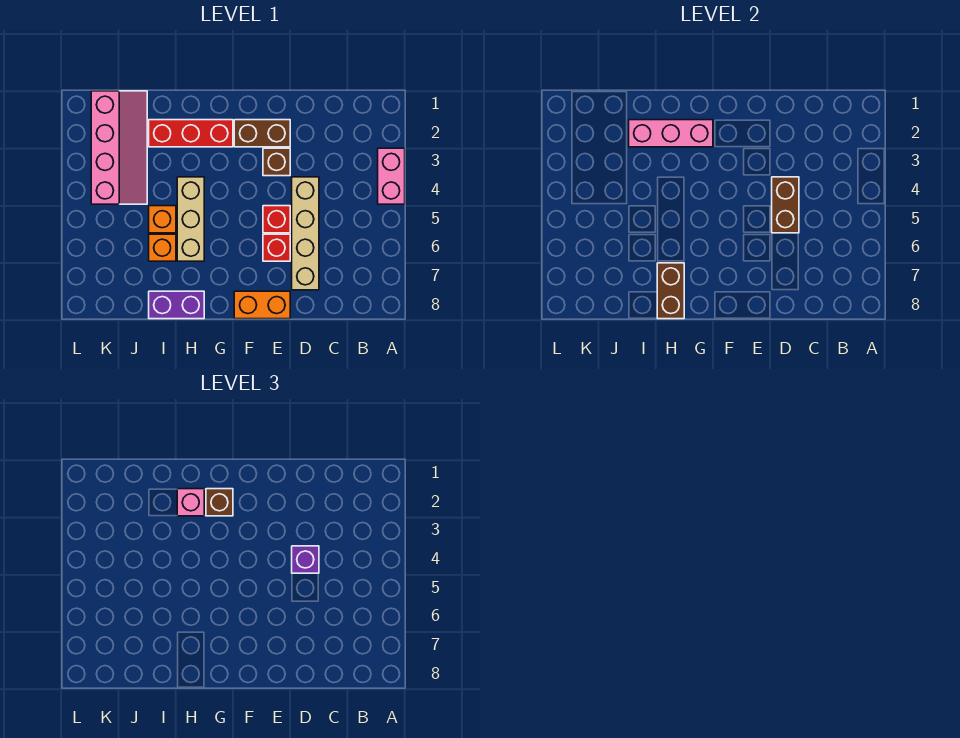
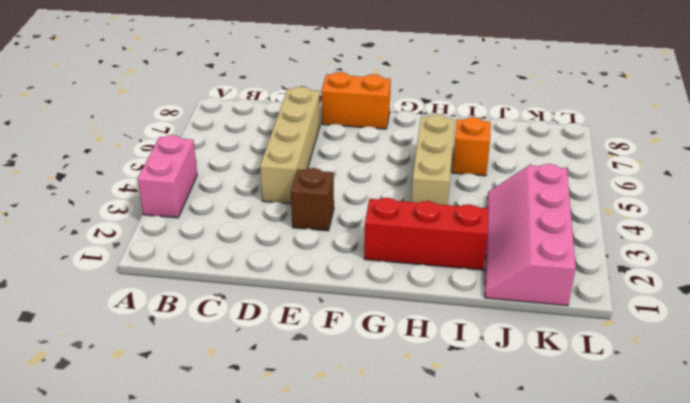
none -> brown 1x2 brick [234,120,290,147]
none -> red 1x1 brick [263,206,290,233]
none -> red 1x1 brick [263,234,290,261]

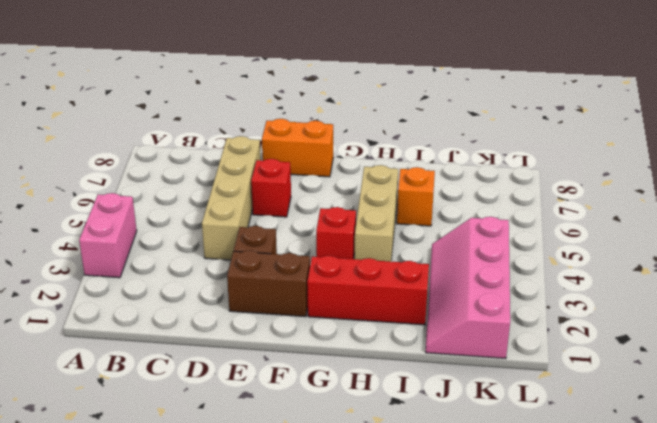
red 1x1 brick [316,207,356,259] -> red 1x1 brick moved to [263,206,290,233]
none -> purple 1x2 brick [149,291,204,319]
none -> orange 1x1 brick [149,206,176,233]
none -> brown 1x2 brick [772,177,799,233]

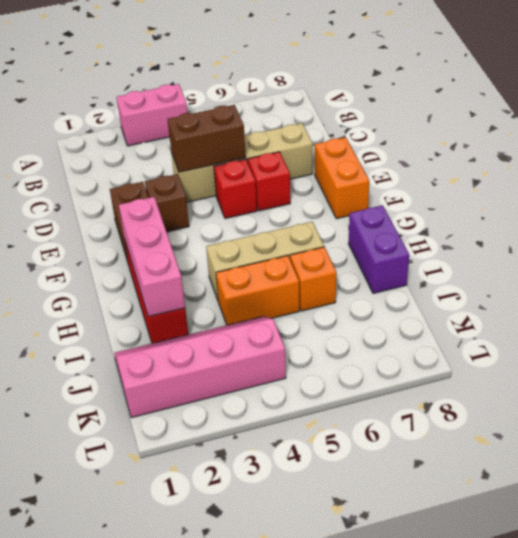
orange 1x2 brick [216,256,300,325] -> orange 1x1 brick [149,206,176,233]
none -> brown 1x2 brick [657,263,684,319]
none -> purple 1x1 brick [292,546,319,573]
none -> brown 1x1 brick [206,489,233,516]

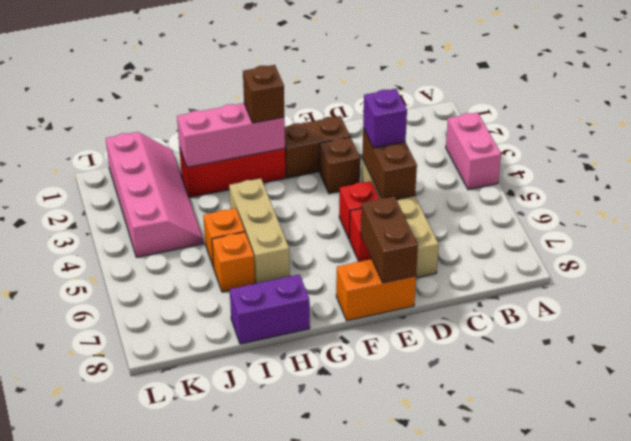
brown 1x2 brick [360,196,418,283] -> brown 1x2 brick moved to [657,263,684,319]
none -> pink 1x1 brick [177,489,204,516]

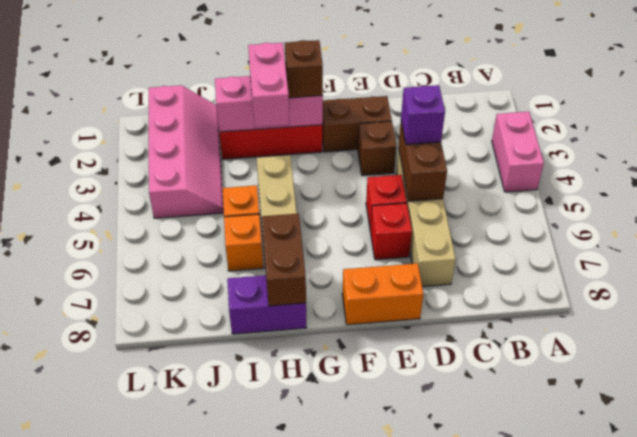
pink 1x2 brick [248,43,289,127] -> pink 1x1 brick [177,489,204,516]

